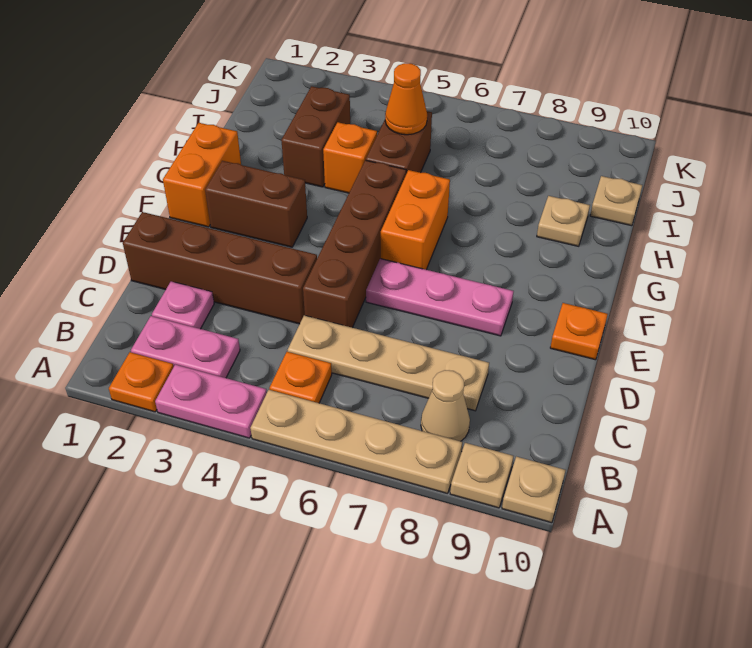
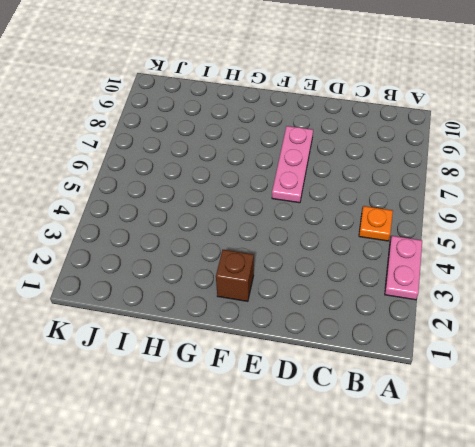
brown 1x1 brick [216,250,254,301] -> brown 1x2 brick [205,161,307,247]
none -> orange 1x1 plate [109,352,174,412]
none -> tan 1x4 plate [250,390,462,494]
none -> tan 1x1 plate [450,443,513,508]

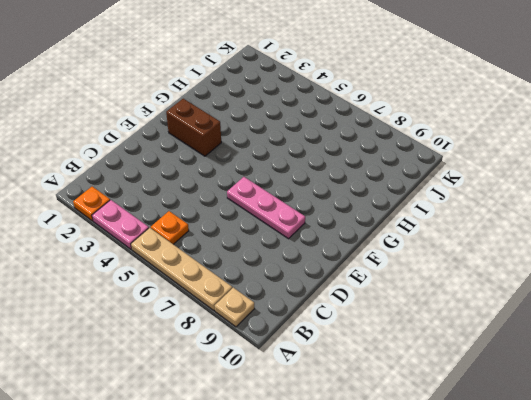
none -> tan 1x1 plate [502,457,566,523]
none -> pink 1x2 plate [131,316,240,378]
none -> tan 1x1 cone [421,370,470,441]

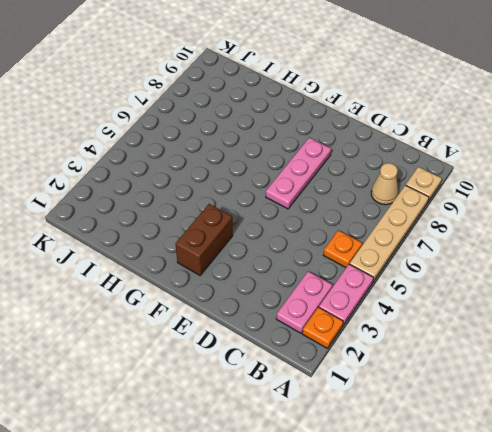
none -> tan 1x1 plate [502,457,566,523]
none -> pink 1x1 plate [152,282,214,329]
none -> tan 1x4 plate [288,315,489,411]

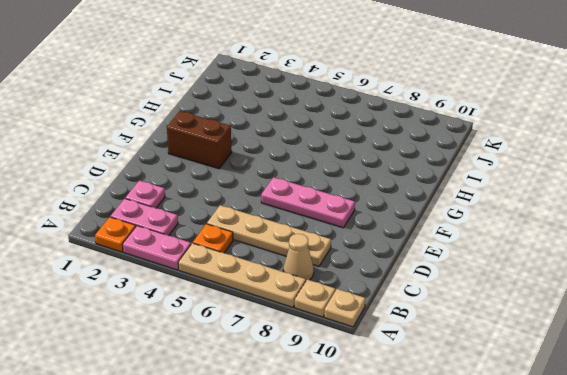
none -> brown 1x4 brick [123,212,317,324]
none -> brown 1x4 brick [303,160,406,328]
none -> orange 1x1 plate [550,303,608,360]

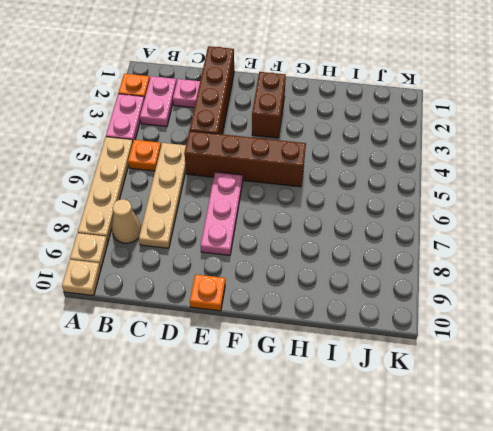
none -> orange 1x2 brick [163,123,241,227]
none -> orange 1x2 brick [381,170,450,270]
none -> brown 1x2 brick [281,86,350,187]

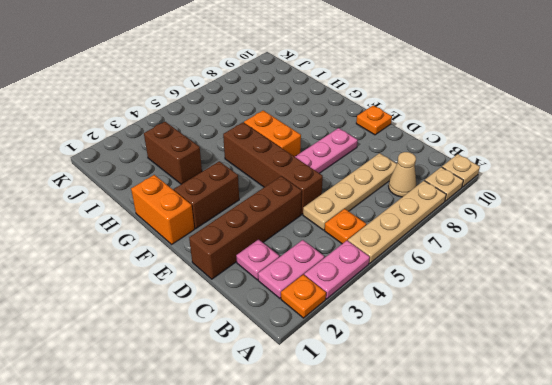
none -> orange 1x1 brick [323,122,377,193]
none -> brown 1x2 brick [366,111,432,174]
none -> tan 1x1 plate [537,196,590,246]

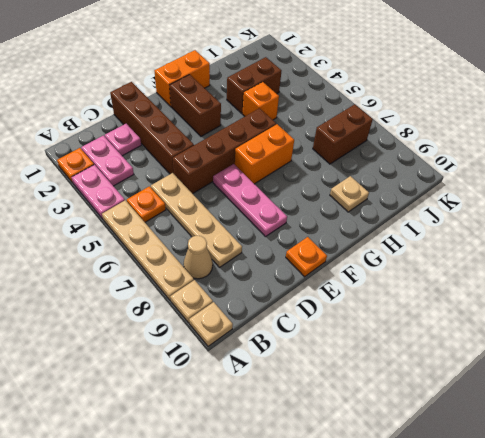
brown 1x2 brick [313,104,373,164] -> brown 1x2 brick moved to [366,111,432,174]
none -> tan 1x1 plate [590,176,642,226]
none -> orange 1x1 cone [385,63,427,135]

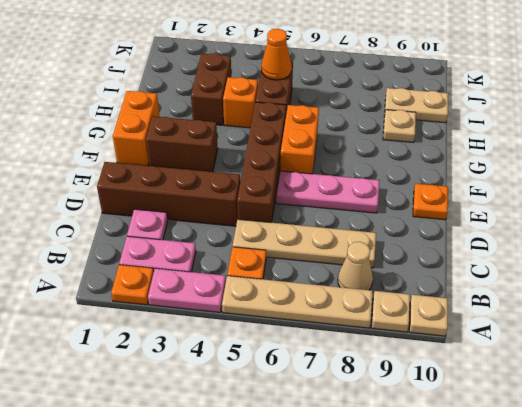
tan 1x2 plate [385,88,448,123] -> tan 1x1 plate [590,176,642,226]

